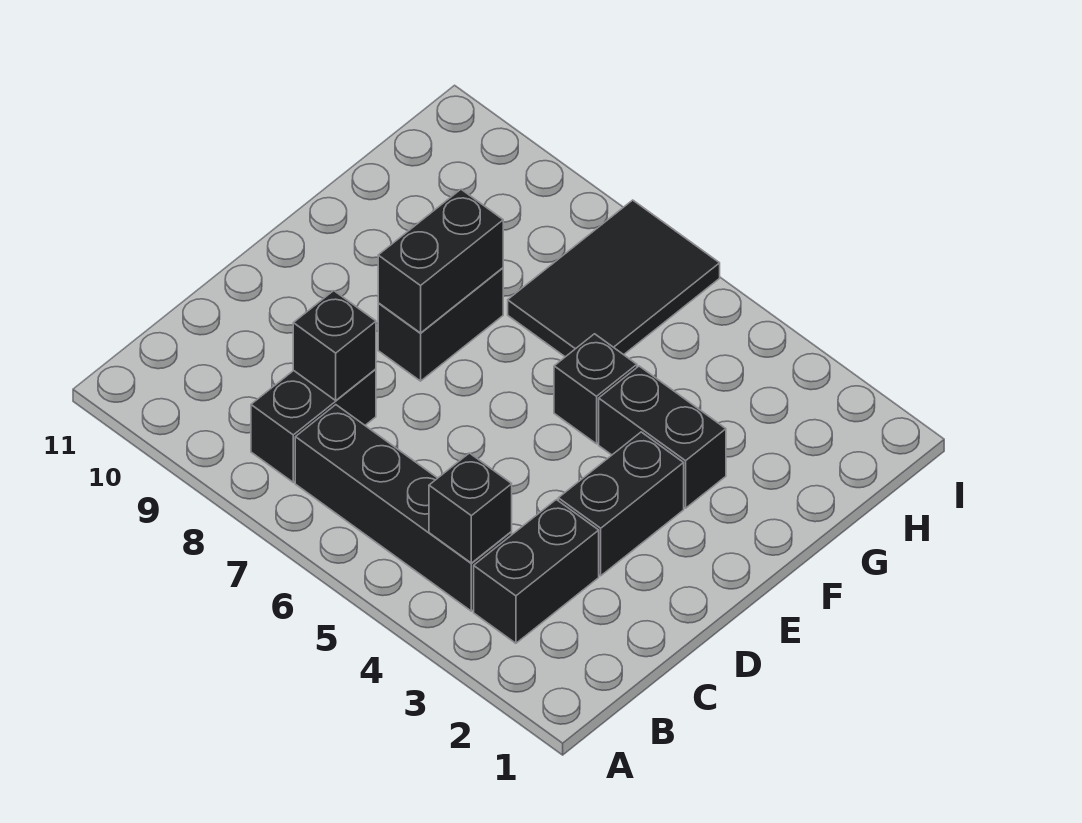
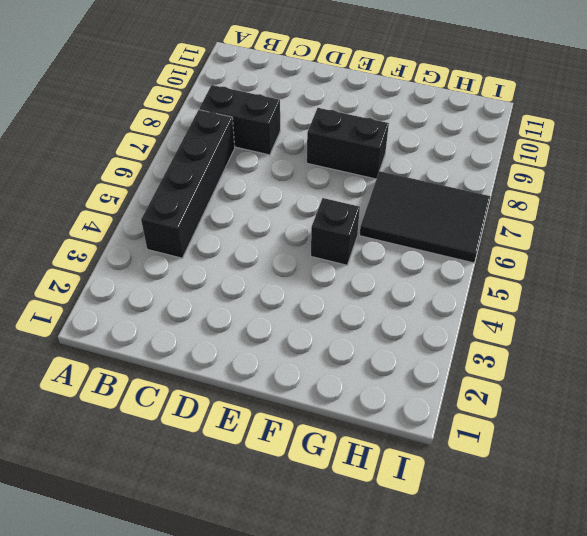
none -> black 1x2 brick [474,500,599,643]
none -> black 1x2 brick [558,432,684,576]

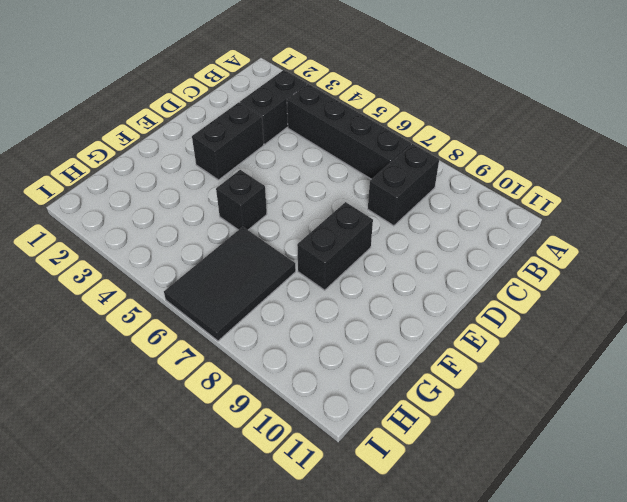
none -> black 1x2 brick [599,366,726,508]
none -> black 1x1 brick [429,453,512,563]

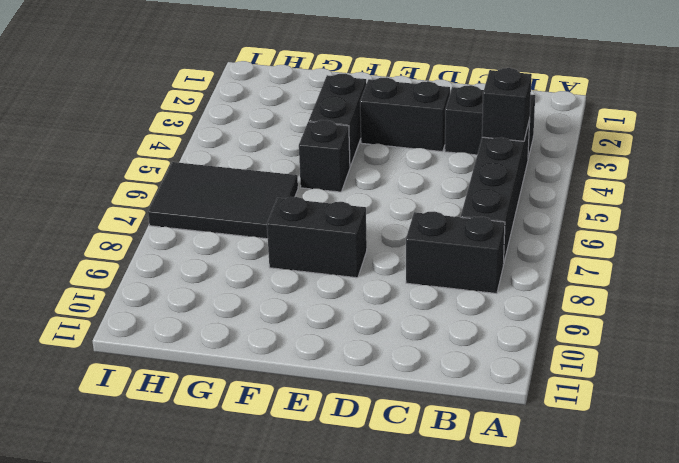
none -> black 1x1 brick [293,291,376,400]
none -> black 1x2 brick [378,189,503,333]

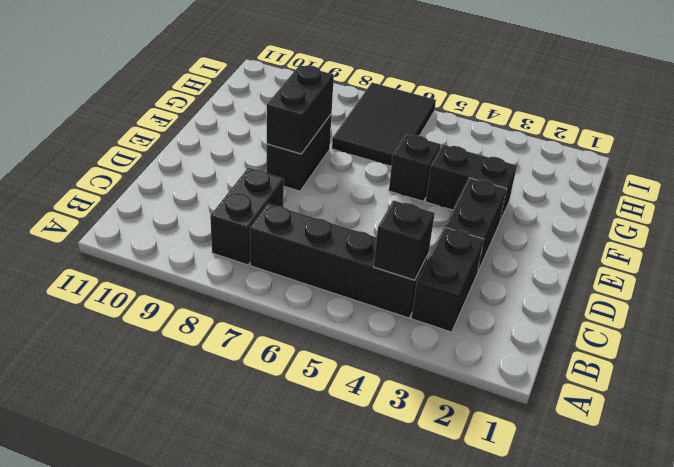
none -> black 1x1 brick [293,291,376,400]

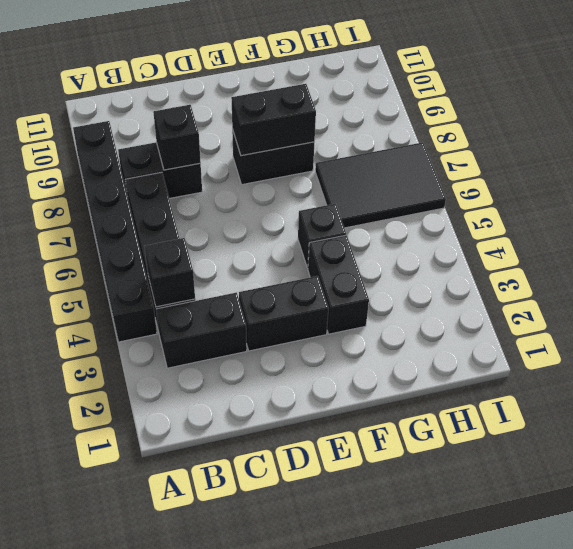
black 1x6 brick [73,121,157,342] -> none

